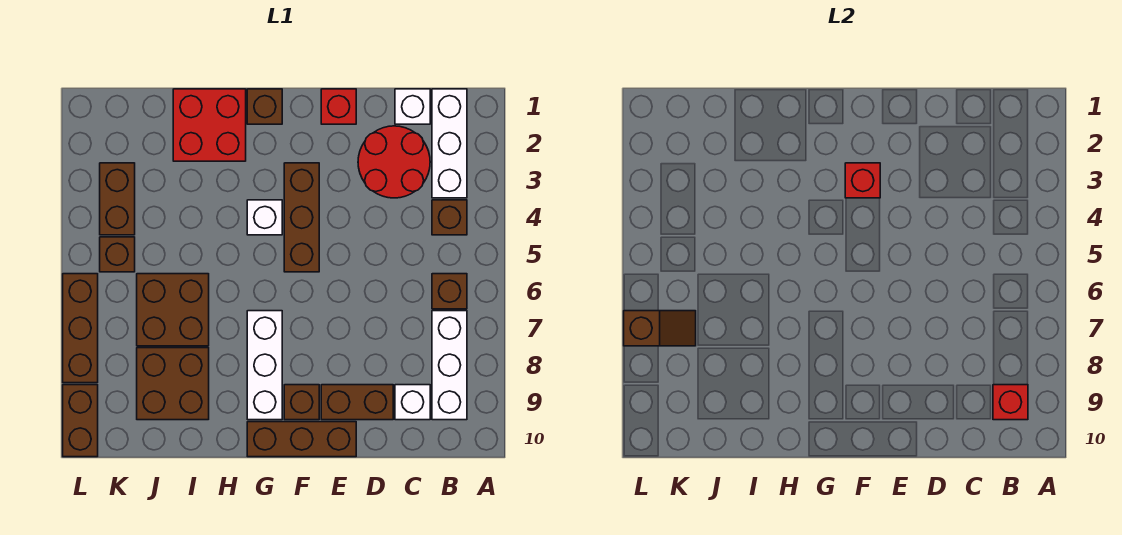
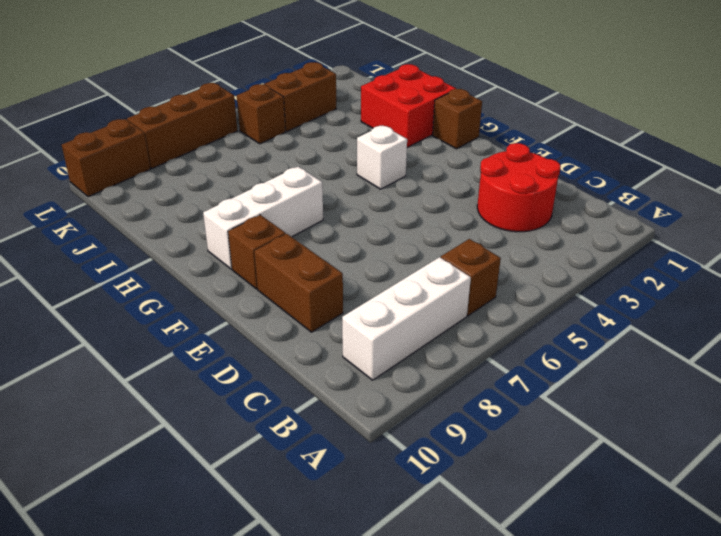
none -> white 1x3 brick [432,89,467,198]
none -> brown 1x1 brick [432,200,467,235]
none -> white 1x1 brick [395,89,430,124]

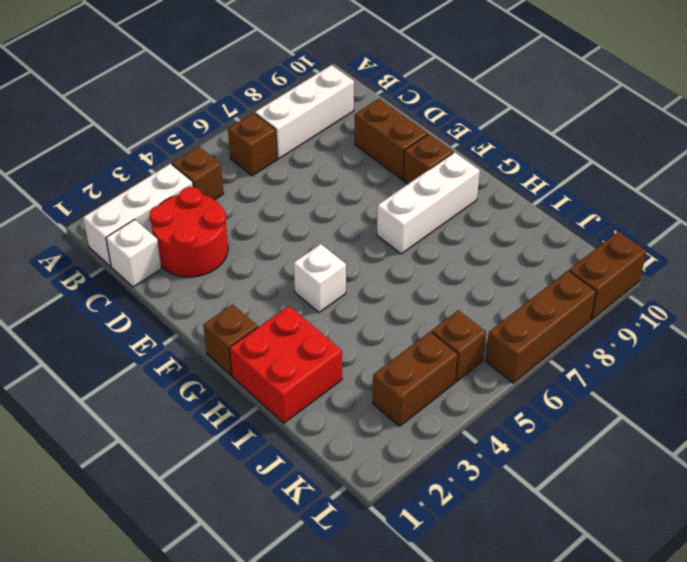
none -> white 1x1 brick [395,385,430,420]
none -> red 1x1 brick [321,89,356,124]
none -> brown 1x3 brick [247,422,356,457]

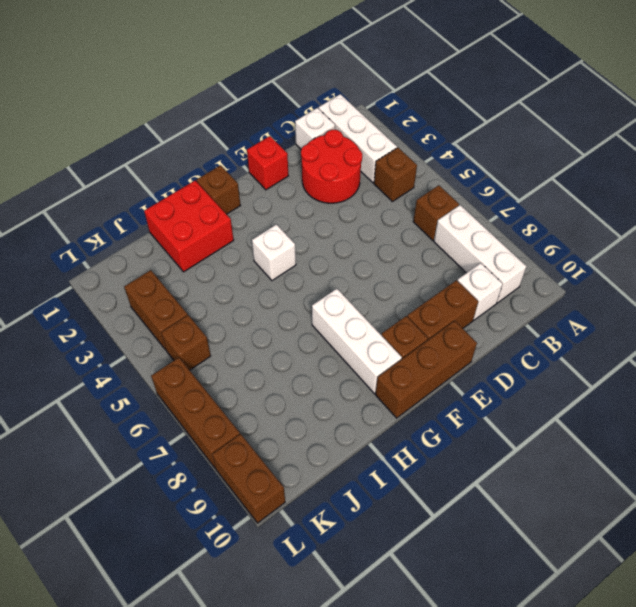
none -> brown 1x3 brick [284,163,319,272]
none -> brown 2x2 brick [137,274,209,346]
none -> brown 2x2 brick [137,348,209,420]

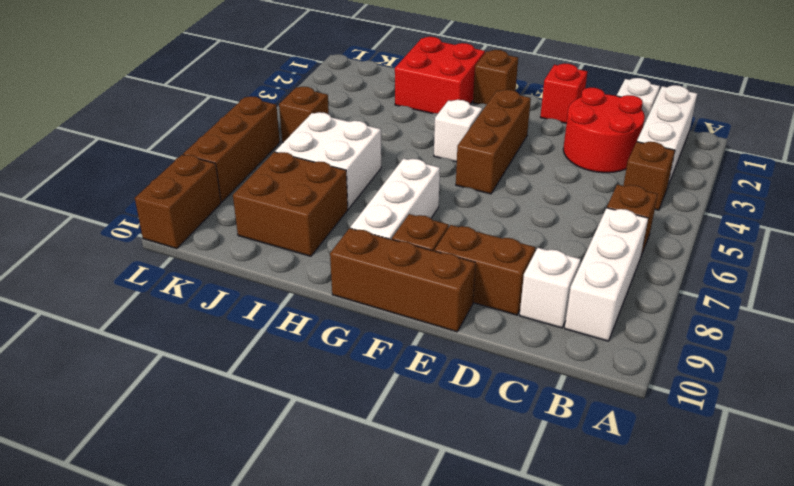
white 2x2 brick [275,112,381,209] -> brown 2x2 brick [137,274,209,346]
none -> brown 1x2 brick [100,163,135,235]
none -> red 1x1 brick [993,385,1028,420]
none -> red 1x1 brick [845,163,880,198]

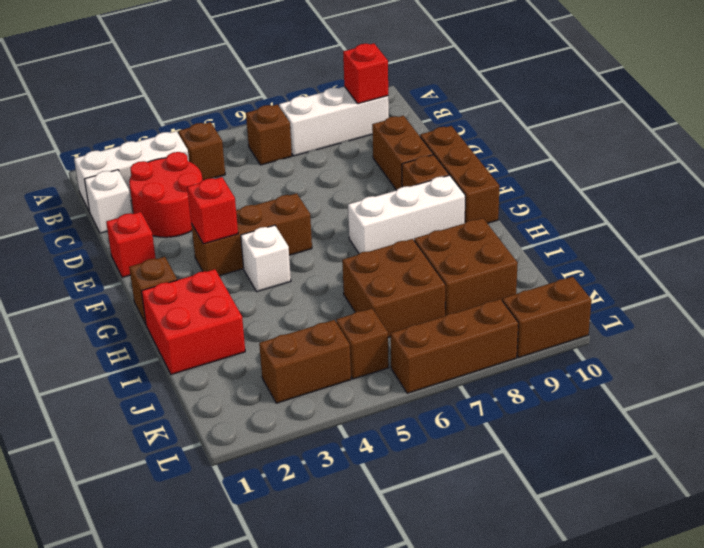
none -> white 1x1 brick [395,385,430,420]
none -> brown 1x2 slope [624,311,696,346]

